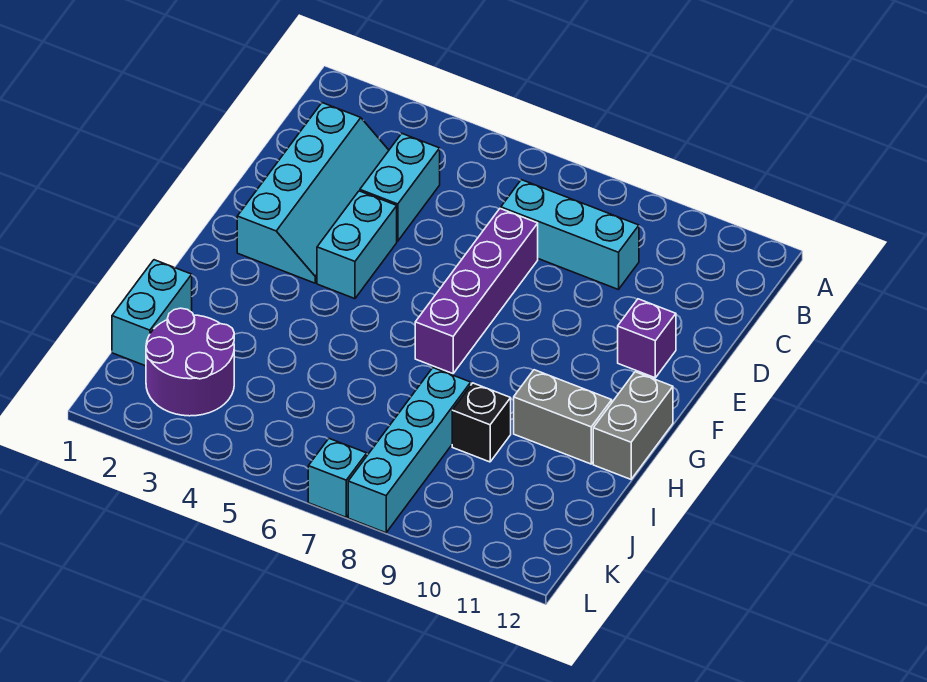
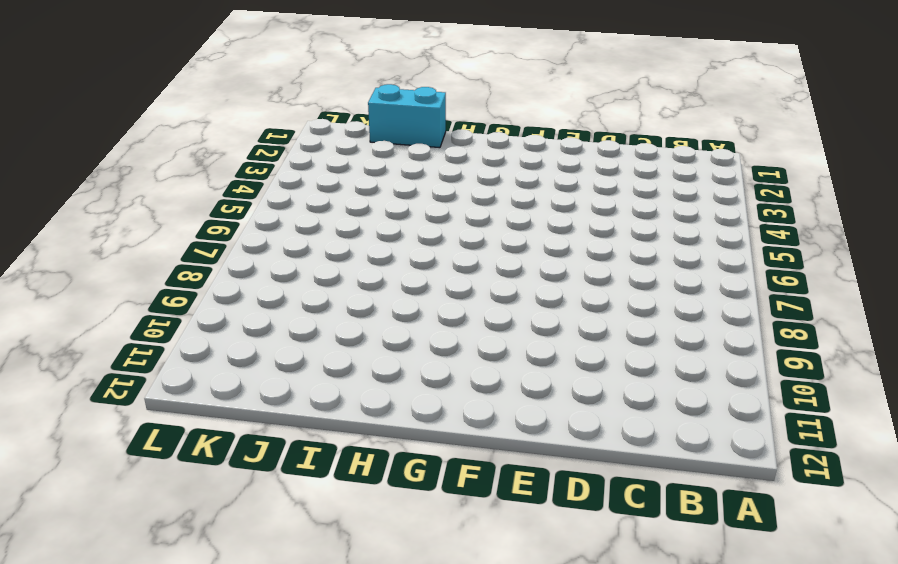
none -> cyan 2x4 slope [237,103,389,283]
none -> cyan 1x2 brick [360,134,440,241]
none -> cyan 1x3 brick [501,180,639,290]

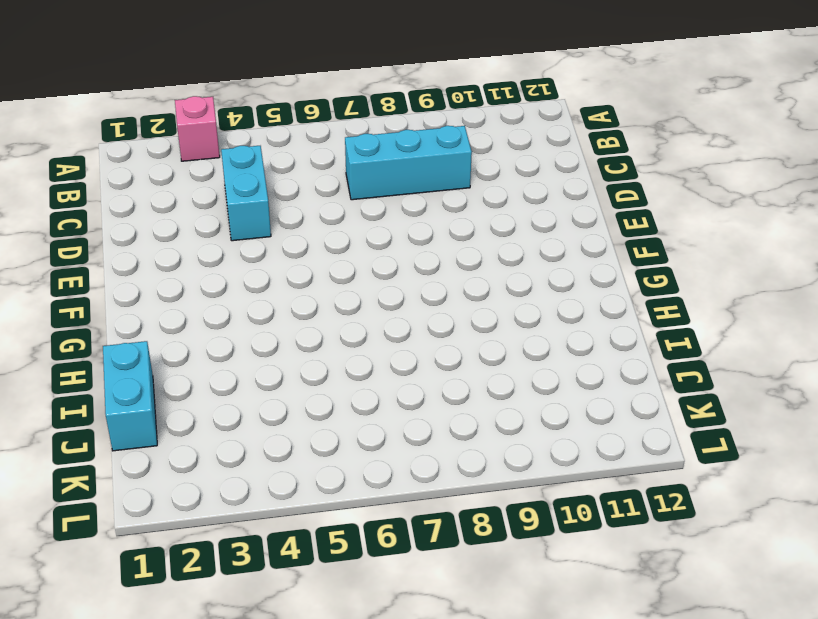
pink 1x1 brick [175,96,220,161] -> none
none -> cyan 2x4 slope [237,103,389,283]
none -> purple 1x4 brick [415,209,538,374]
none -> cyan 1x2 brick [317,191,397,299]

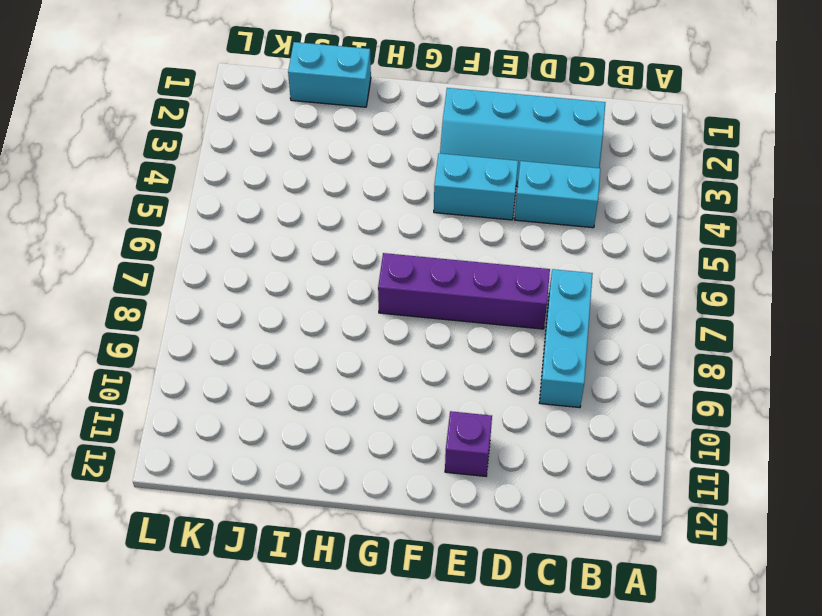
none -> grey 1x2 brick [593,372,673,479]
none -> grey 1x2 brick [514,370,612,464]
none -> cyan 1x4 brick [348,368,471,533]

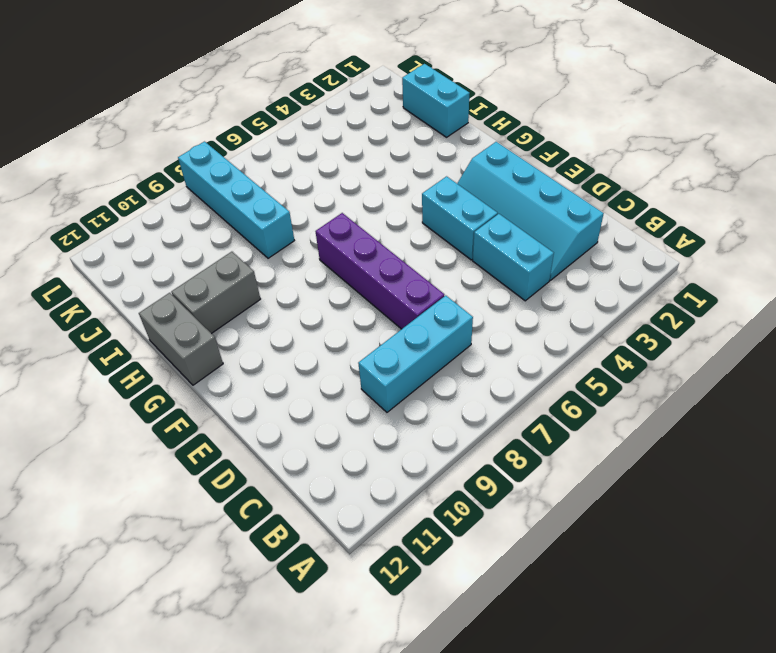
none -> purple 1x1 brick [618,299,676,378]
none -> black 1x1 brick [452,383,511,462]
none -> purple 2x2 round brick [146,308,234,416]

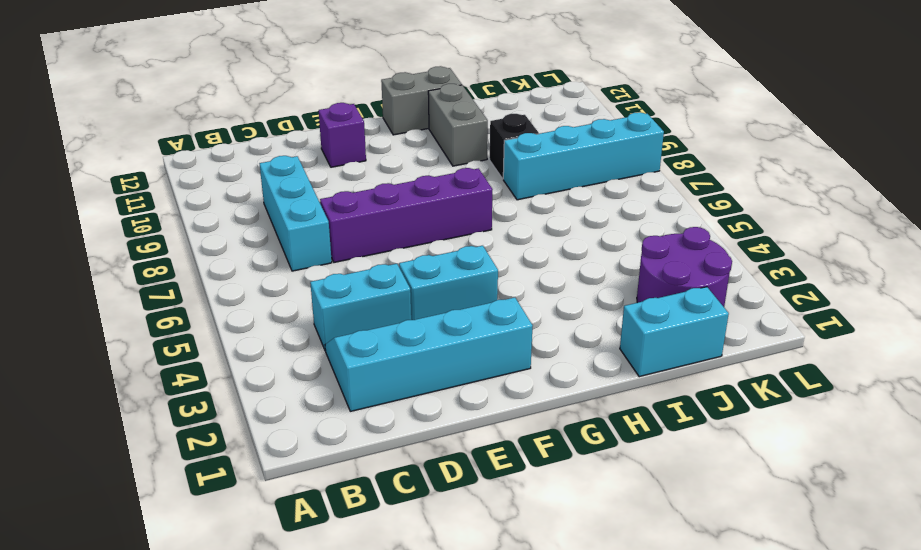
none -> cyan 1x1 brick [308,439,367,517]

